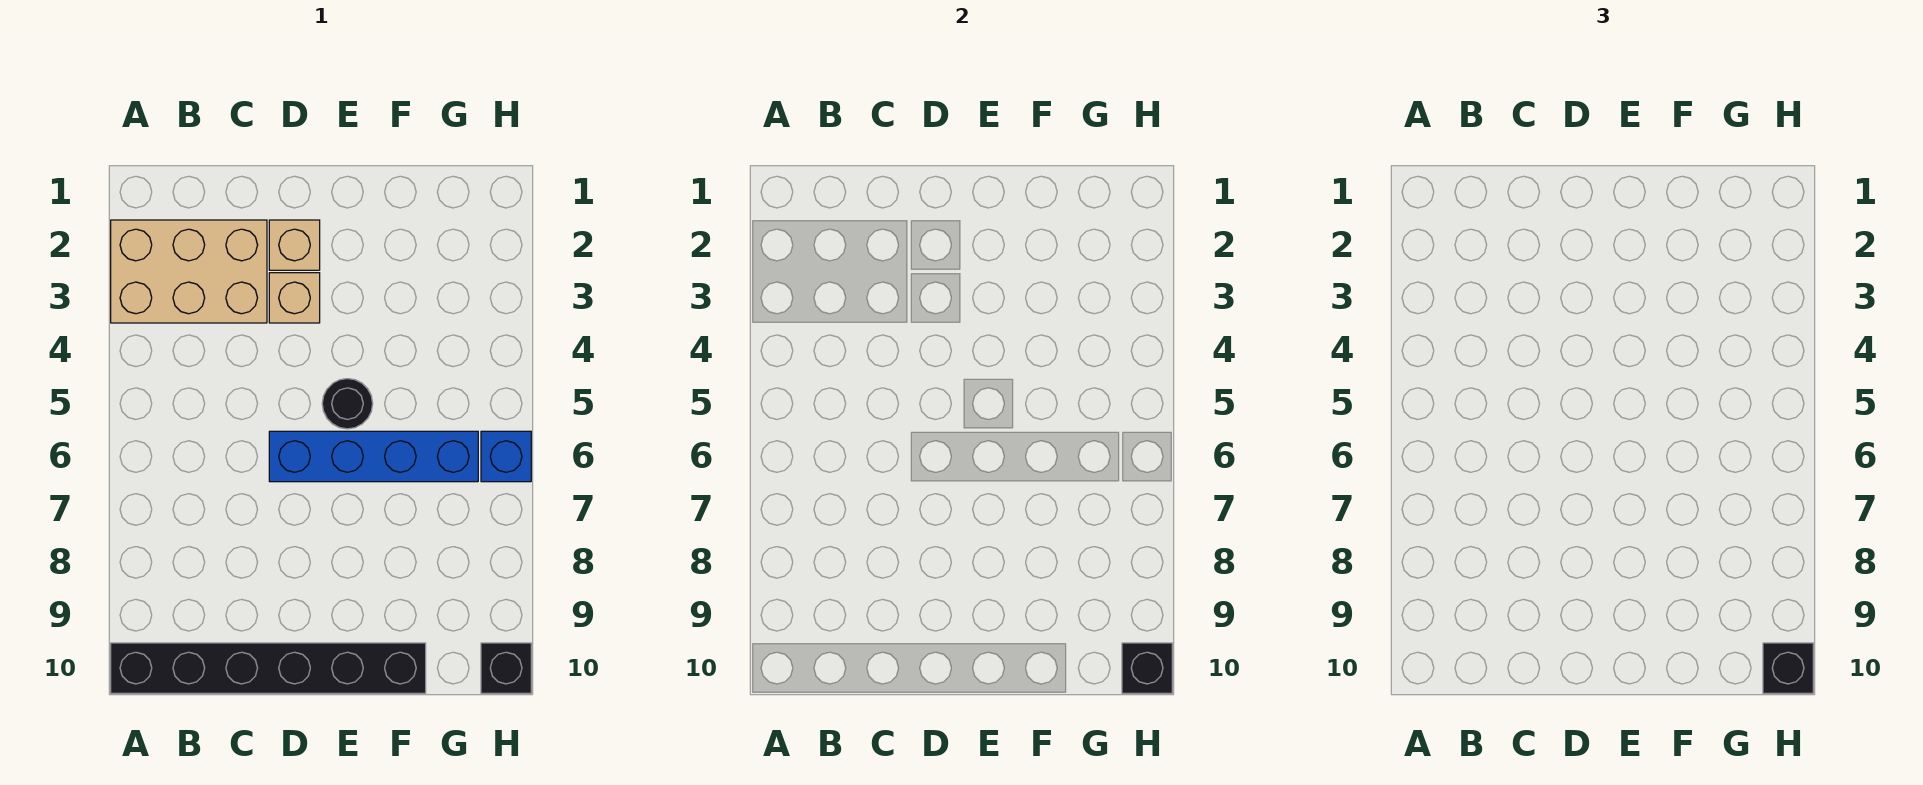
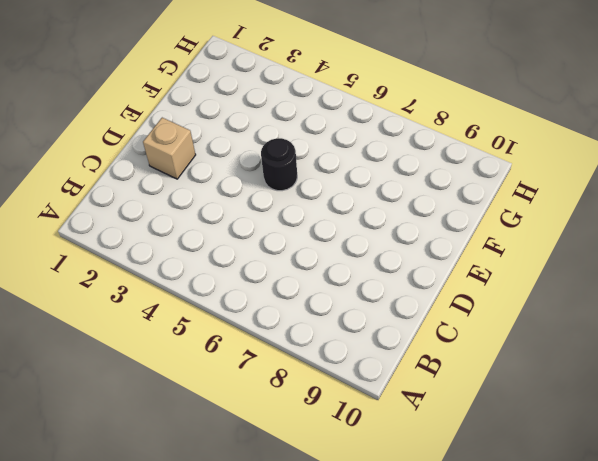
none -> tan 2x3 brick [111,220,267,323]
none -> black 1x6 brick [111,643,426,693]

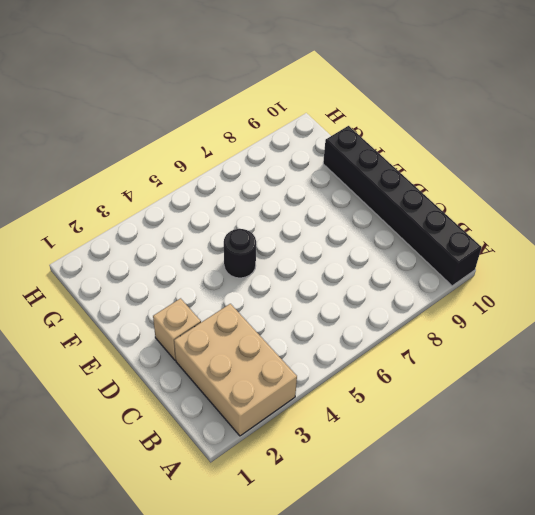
none -> tan 1x1 brick [269,273,320,323]
none -> blue 1x4 brick [269,431,478,482]

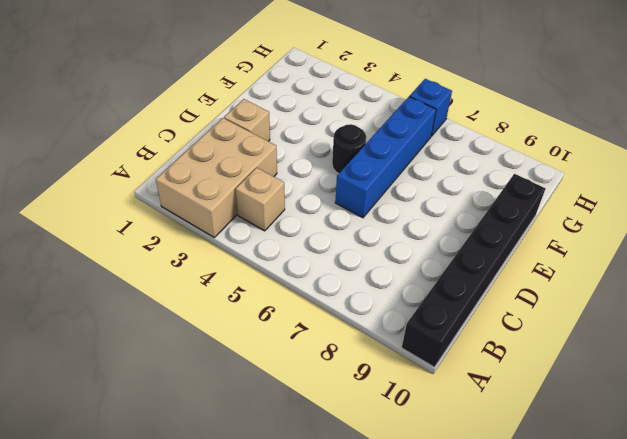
tan 1x1 brick [236,168,285,231] -> tan 1x1 brick moved to [269,273,320,323]
none -> black 1x1 brick [481,643,531,693]
none -> black 1x1 brick [1122,643,1172,693]

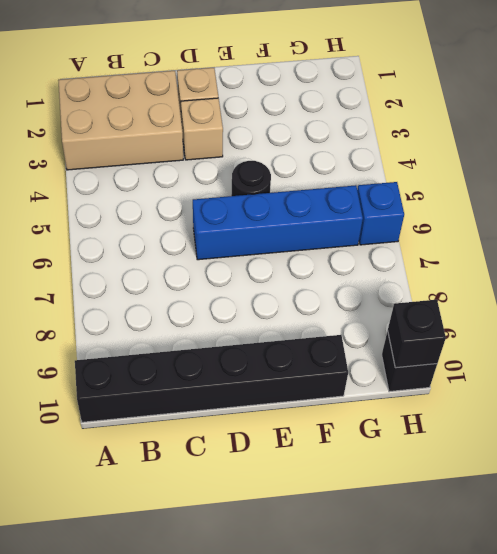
none -> black 1x1 brick [1763,643,1813,693]

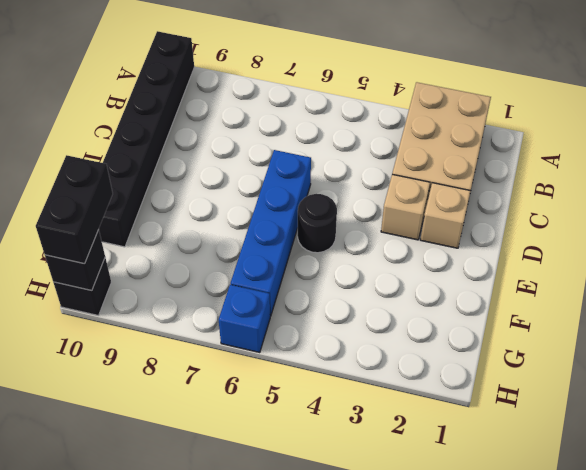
black 1x2 brick [36,155,113,264] -> black 1x1 brick [1763,643,1813,693]

